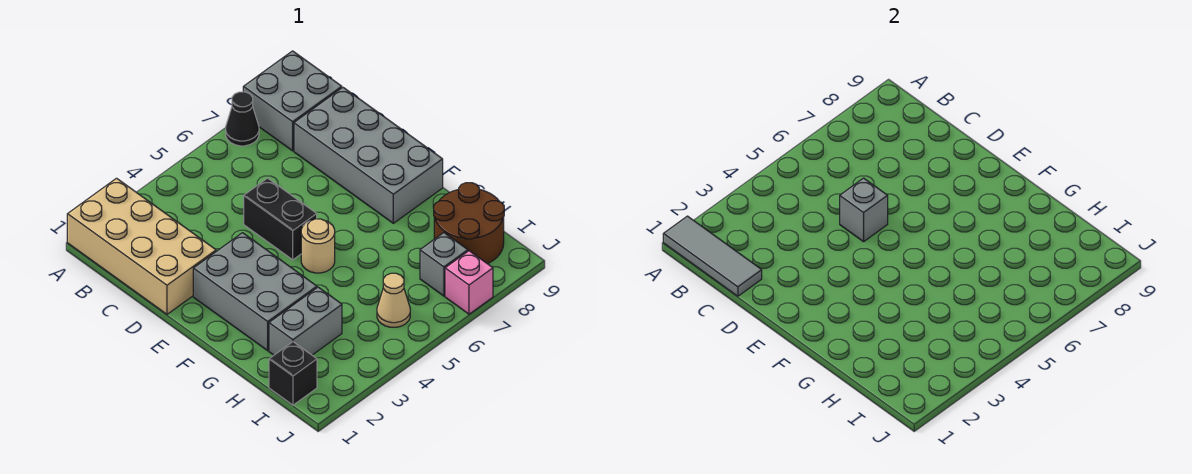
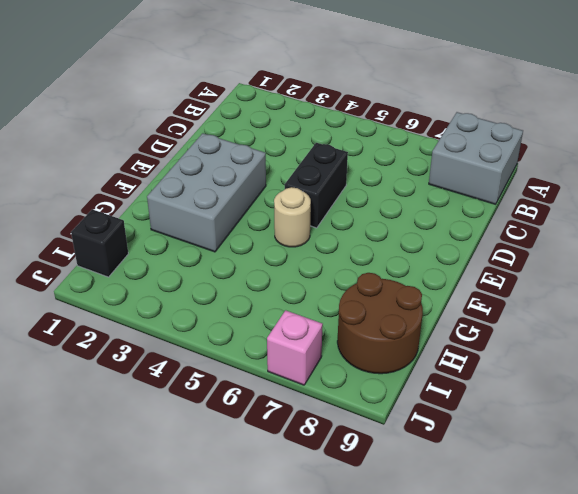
none -> tan 2x4 brick [67,178,216,314]
none -> black 1x1 cone [226,92,259,146]
none -> grey 2x4 brick [294,87,443,223]

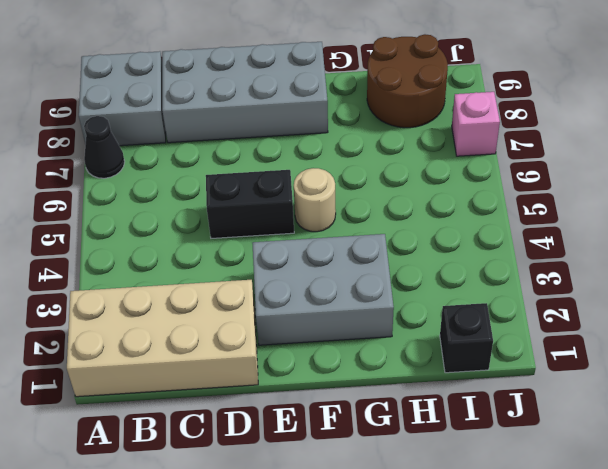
none -> grey 1x2 brick [269,287,342,355]
none -> tan 1x1 cone [377,273,410,327]
none -> grey 1x1 brick [420,233,468,296]

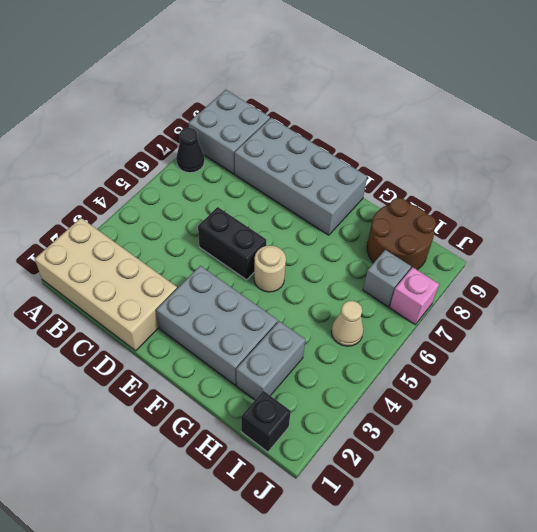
none -> grey 1x3 tile [663,216,762,296]
none -> grey 1x1 brick [840,178,888,242]

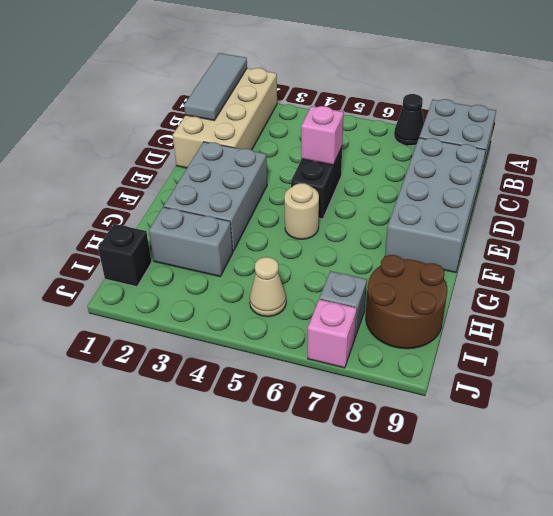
pink 1x1 brick [301,106,344,165] -> grey 1x1 brick [840,178,888,242]

